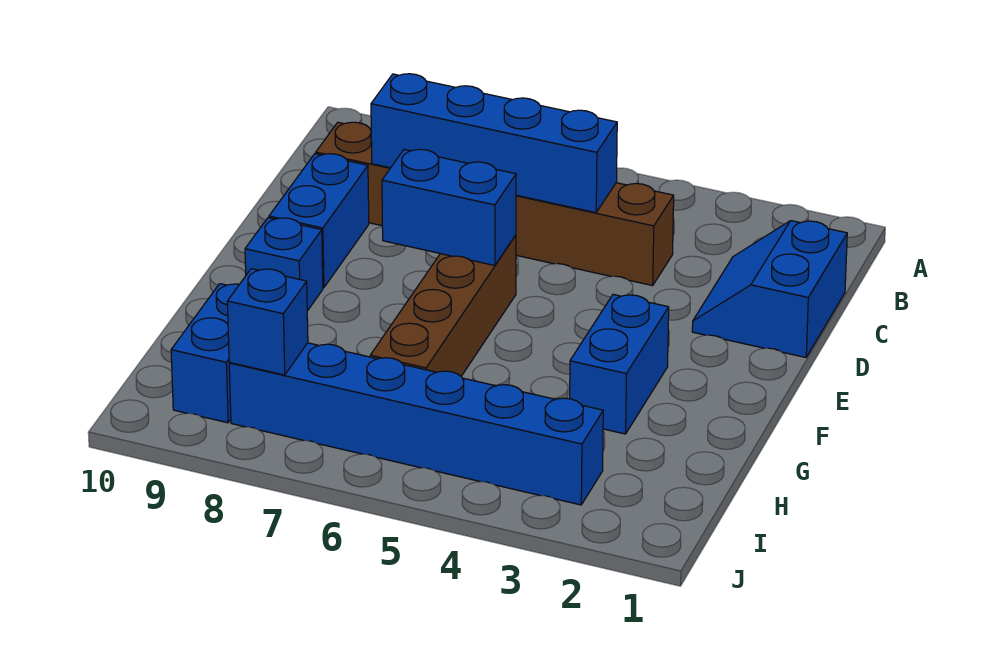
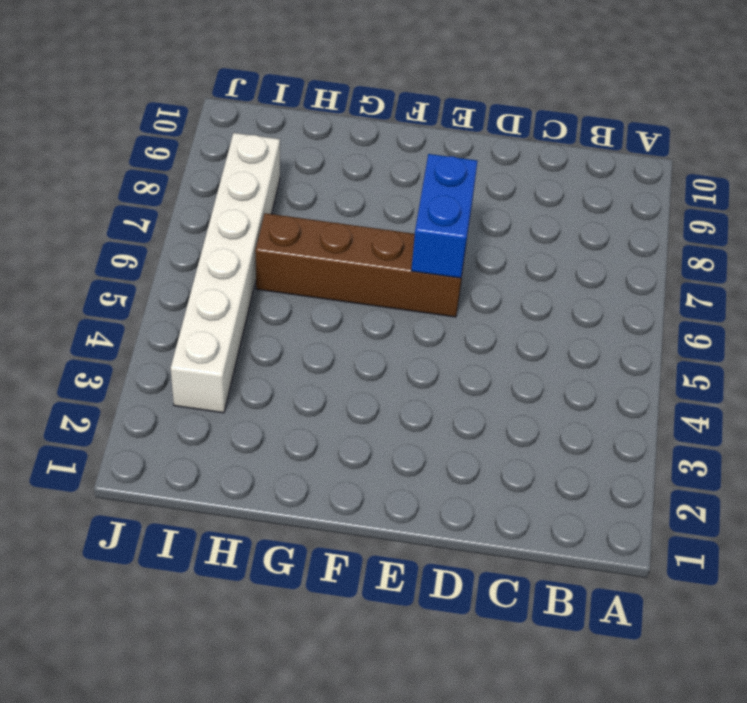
white 1x6 brick [171,133,280,413] -> blue 1x6 brick [229,343,603,505]
none -> blue 2x2 slope [692,221,847,357]
none -> brown 1x6 brick [316,122,674,286]

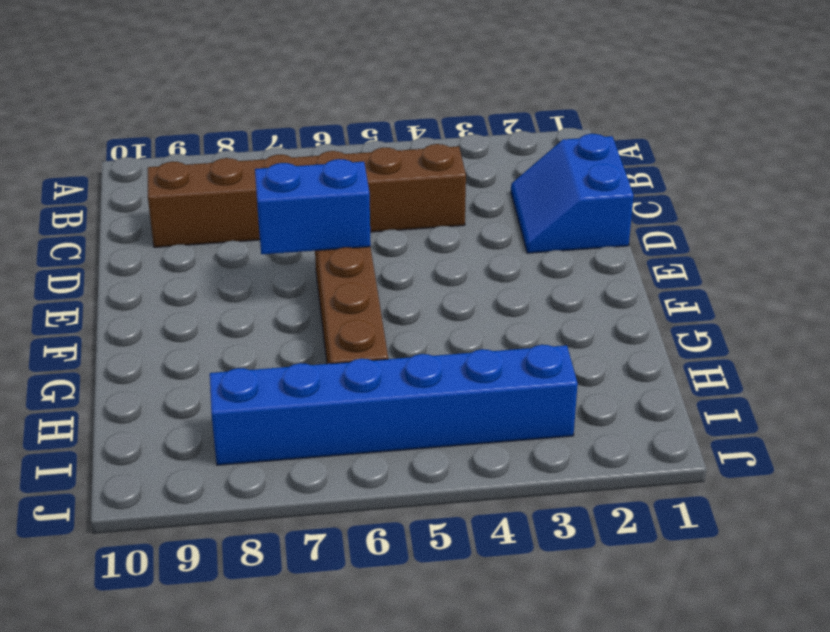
none -> blue 1x2 brick [269,154,369,288]
none -> blue 1x2 brick [570,294,669,434]

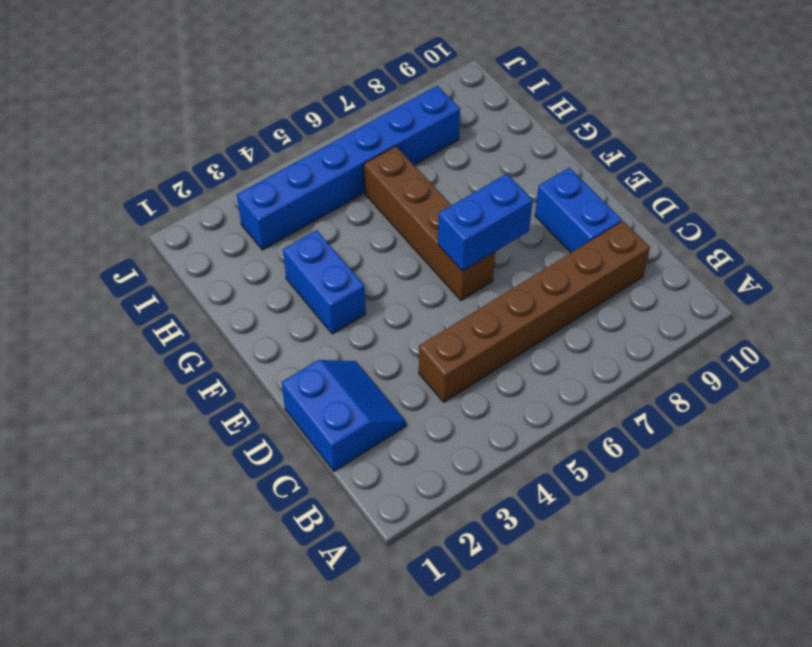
none -> blue 1x1 brick [245,218,323,311]
none -> blue 1x2 brick [171,284,239,423]

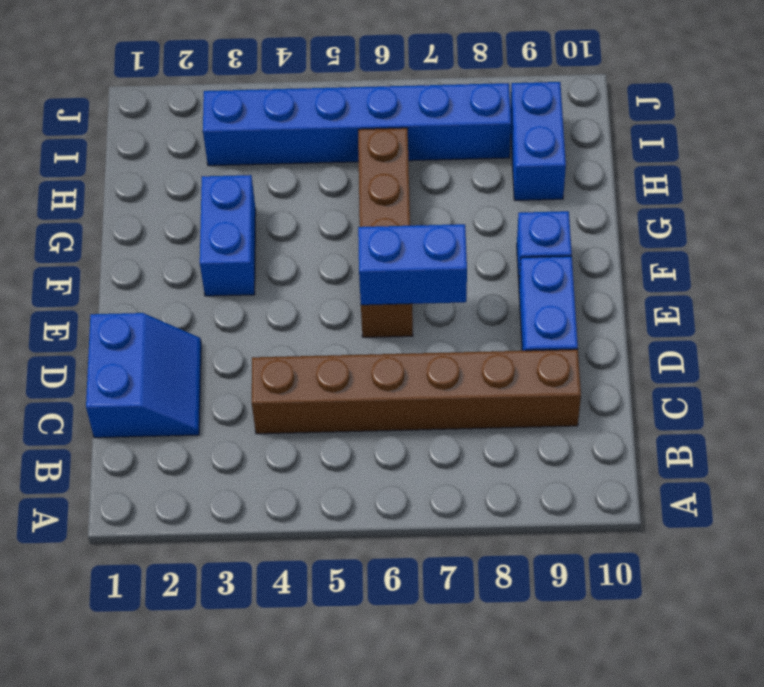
none -> blue 1x4 brick [371,74,617,213]
none -> blue 1x1 brick [227,269,308,375]

